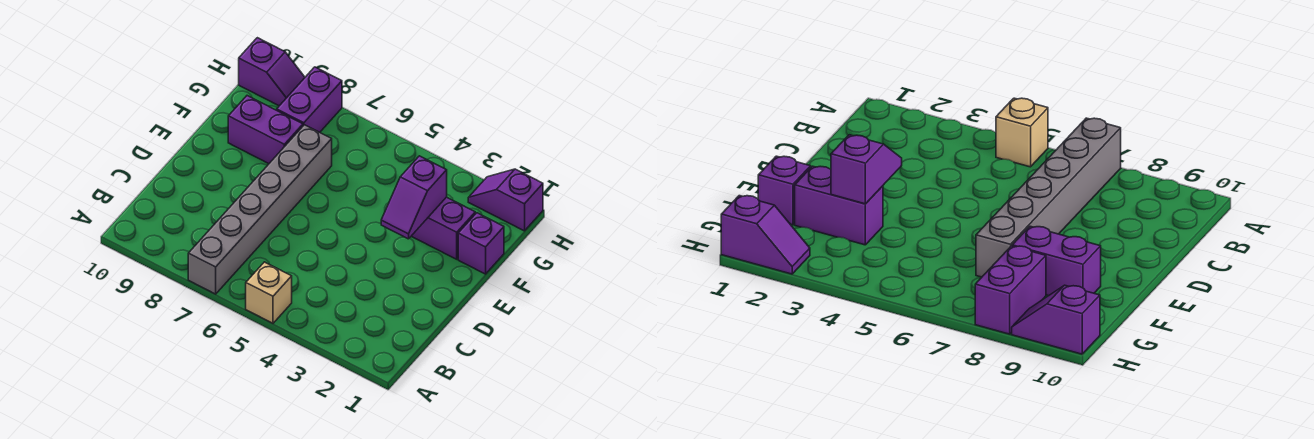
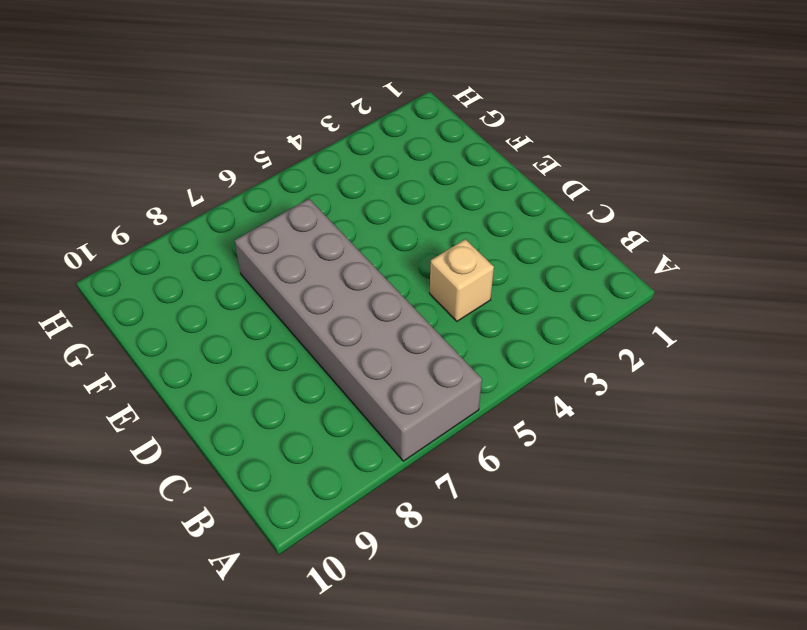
grey 2x6 brick [234,199,482,461] -> grey 1x6 brick [188,125,332,294]
tan 1x1 brick [430,239,494,321] -> tan 1x1 brick moved to [246,262,292,323]
none -> purple 1x1 brick [458,213,504,274]
none -> purple 1x2 brick [411,197,475,259]

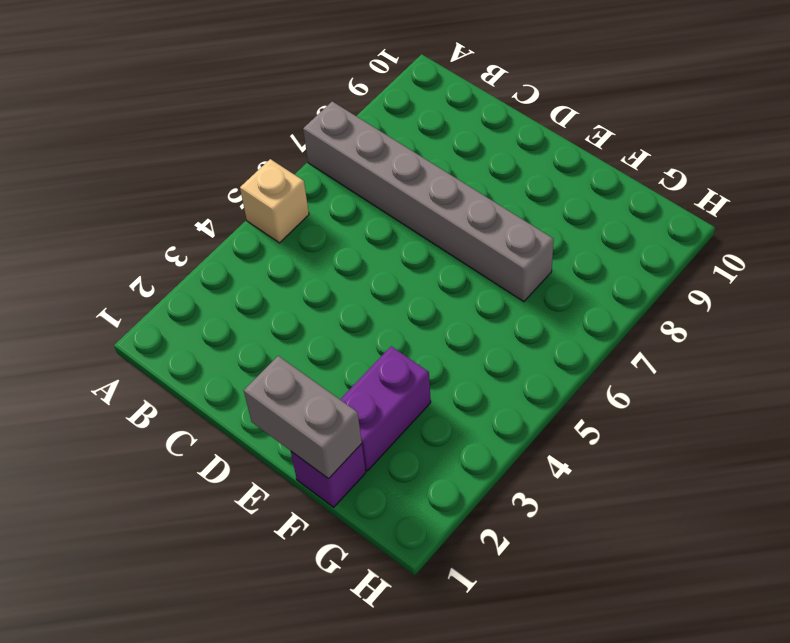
grey 1x2 brick [244,356,362,479] -> none
none -> purple 1x2 brick [228,96,303,164]
none -> purple 1x2 brick [277,67,342,132]

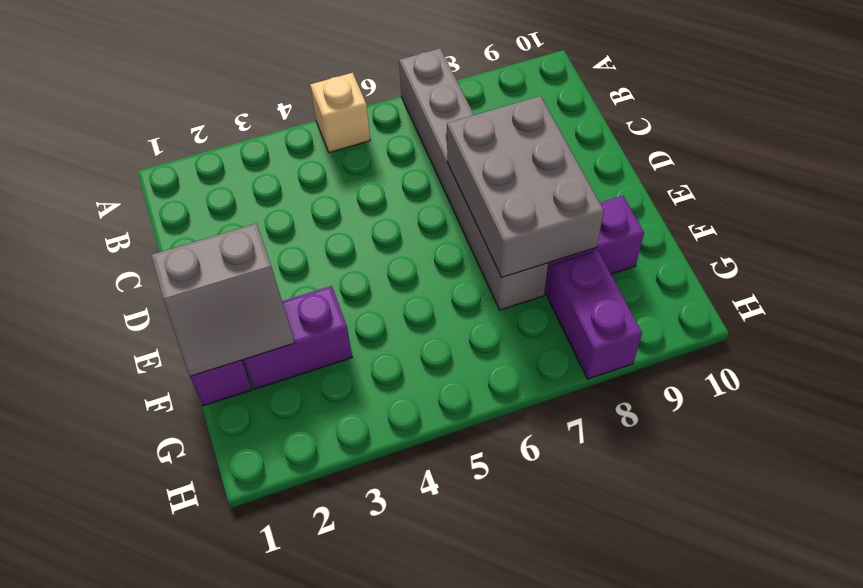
grey 2x3 brick [447,96,604,277] -> none
grey 2x2 slope [151,223,295,376] -> none
none -> purple 1x2 slope [468,169,543,231]
none -> purple 1x2 slope [239,38,305,106]

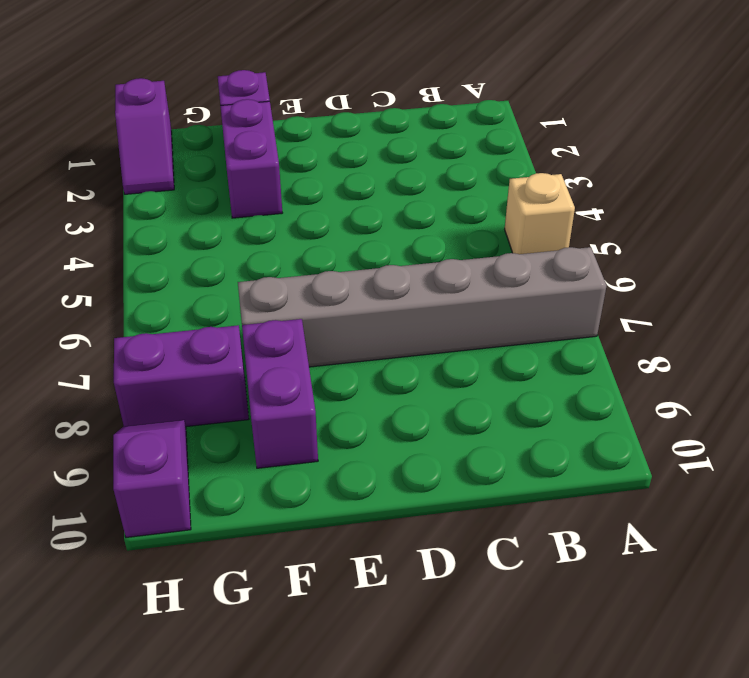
none -> purple 1x2 slope [381,156,447,239]

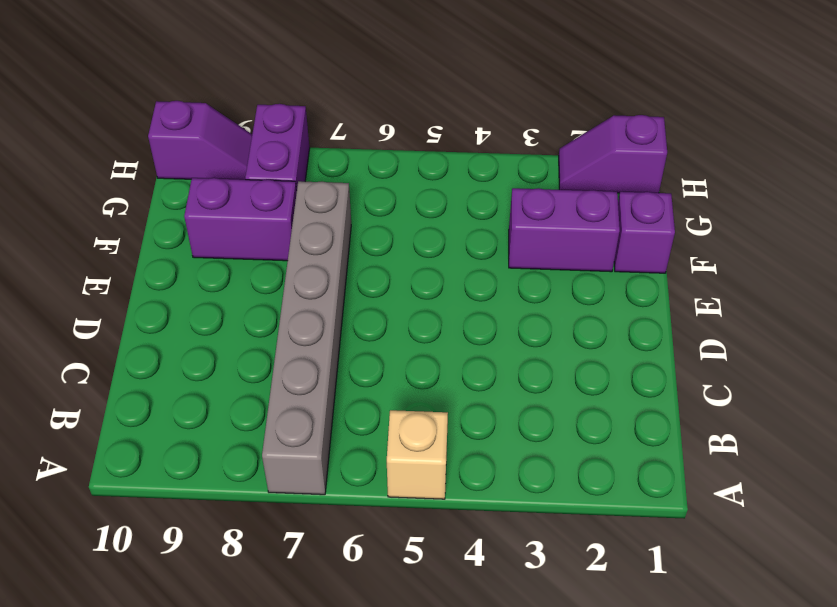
none -> purple 1x2 slope [381,156,447,239]

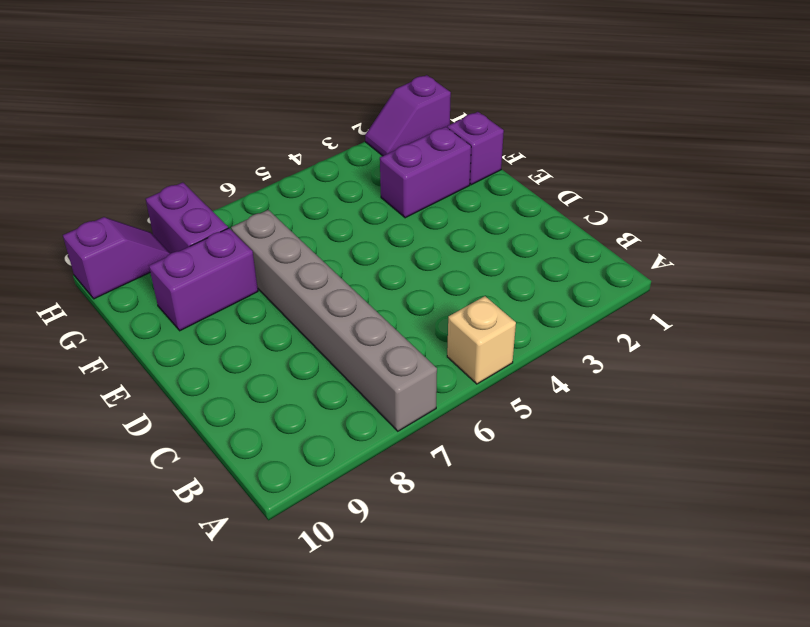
none -> purple 1x2 slope [381,156,447,239]

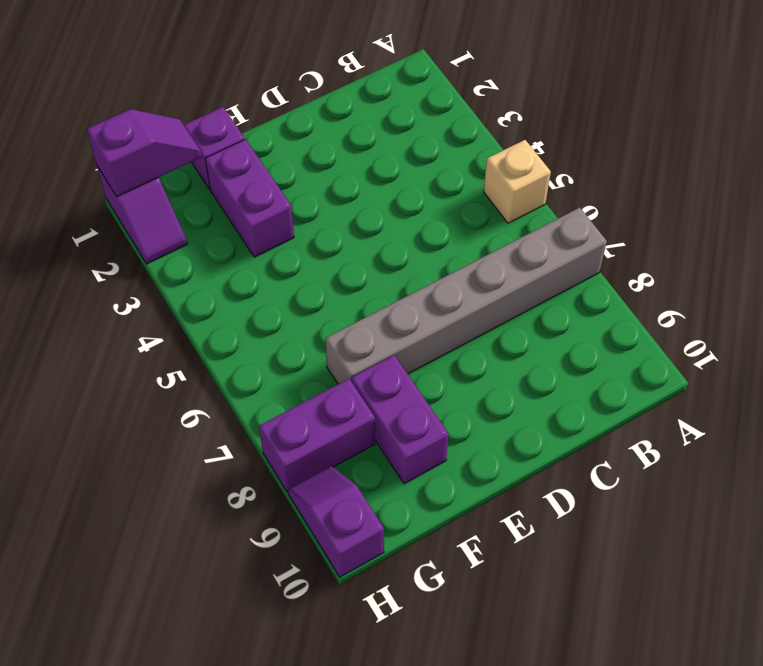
purple 1x2 slope [87,109,202,196] -> purple 1x2 slope moved to [381,156,447,239]

